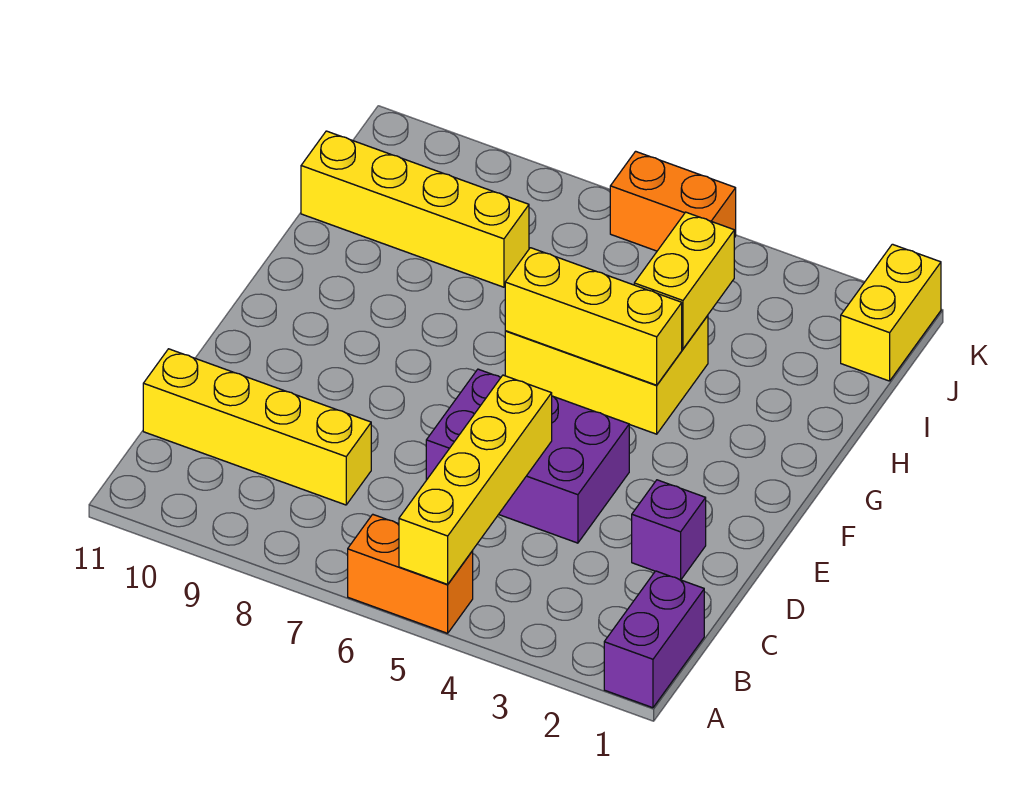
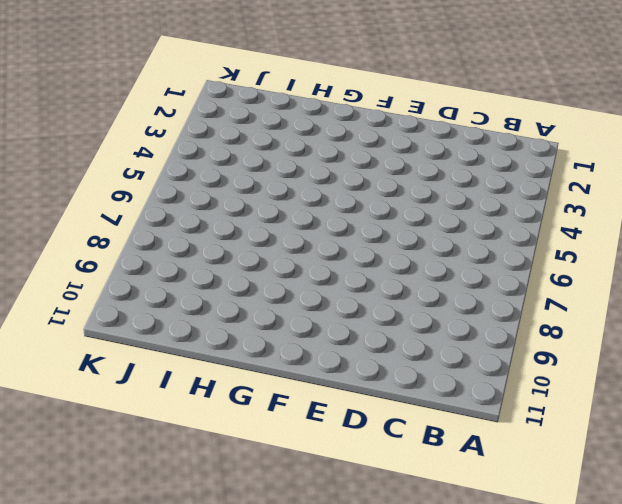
none -> purple 1x2 brick [604,571,704,708]
none -> orange 1x2 brick [348,514,473,633]
none -> yellow 1x4 brick [143,349,371,505]

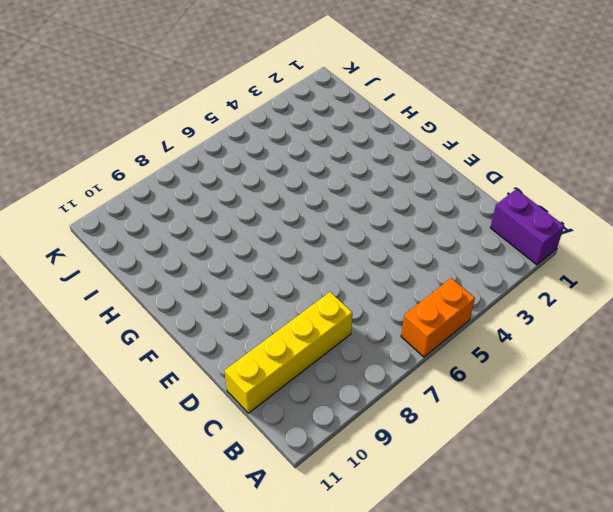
none -> purple 1x1 brick [632,480,706,580]
none -> purple 2x3 brick [426,369,629,543]
none -> yellow 2x3 brick [505,316,708,434]

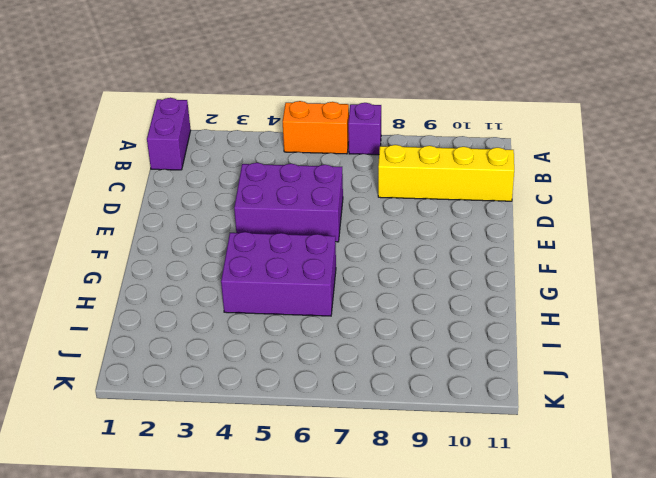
purple 1x1 brick [348,103,381,155] -> purple 1x1 brick moved to [632,480,706,580]
purple 2x3 brick [221,232,336,316] -> yellow 2x3 brick [505,316,708,434]
none -> yellow 1x4 brick [301,131,529,287]
none -> yellow 1x2 brick [841,244,941,381]
none -> orange 1x2 brick [610,151,736,251]

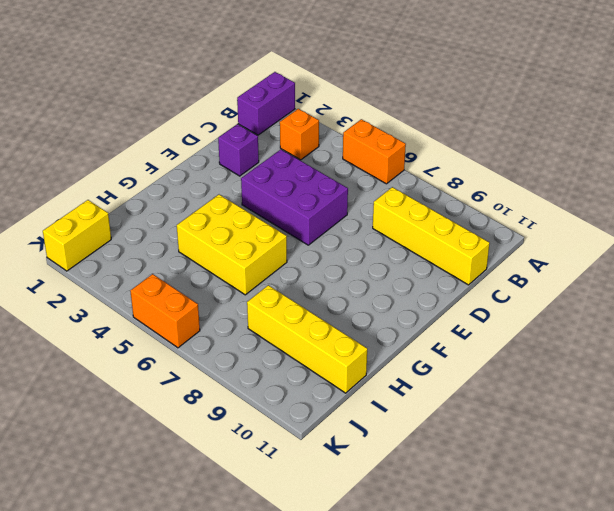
orange 1x1 brick [280,109,319,160] -> none
none -> yellow 1x4 brick [399,375,552,584]
none -> yellow 1x3 brick [505,248,682,385]
none -> yellow 1x2 brick [634,212,734,349]

